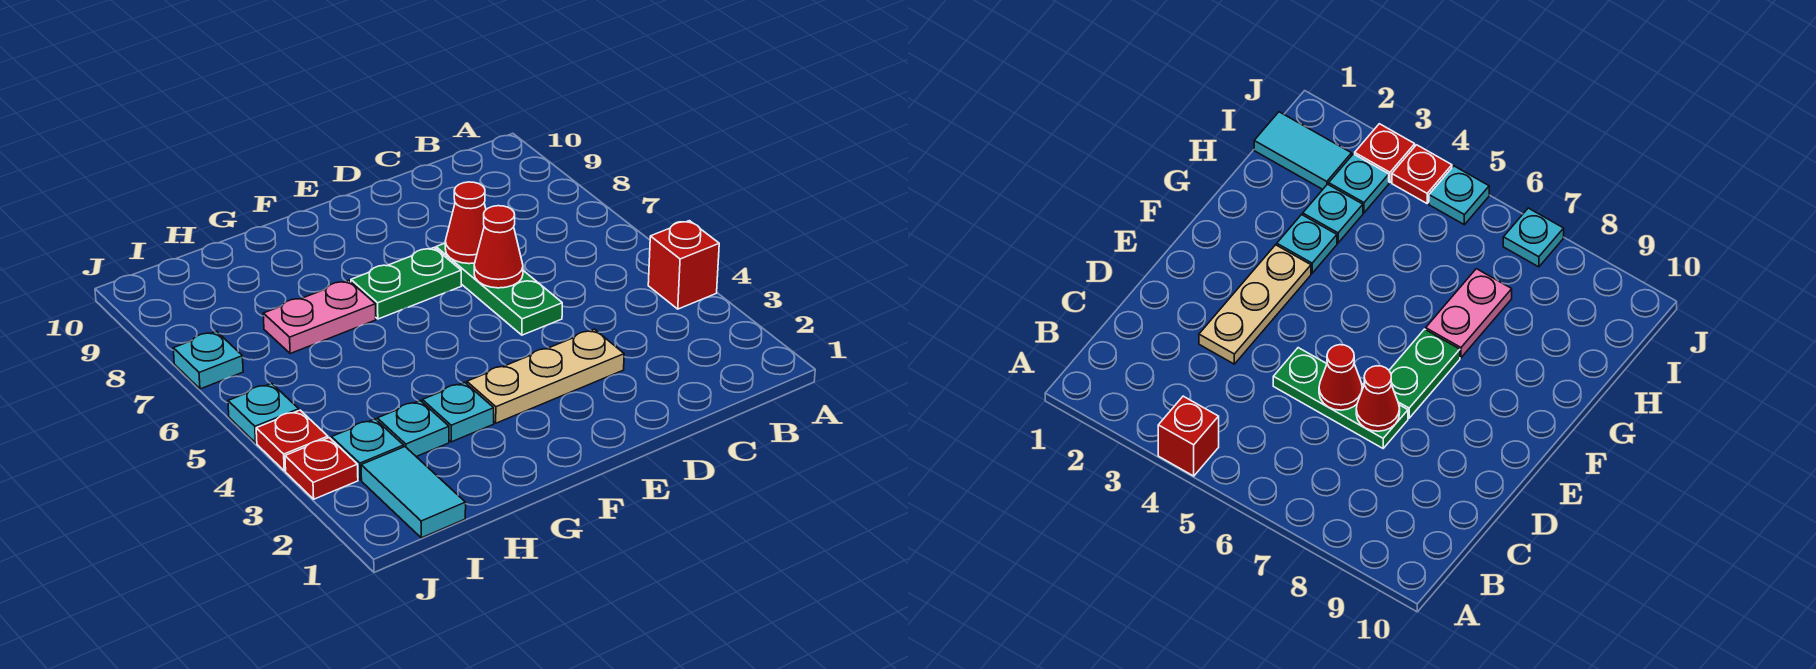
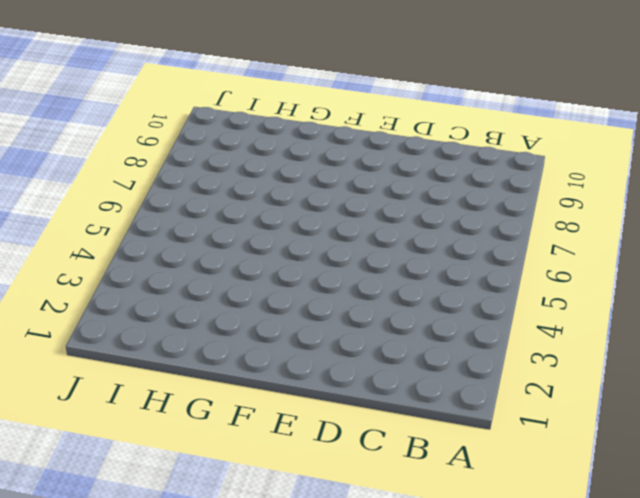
none -> red 1x1 brick [648,221,719,309]
none -> tan 1x3 plate [467,329,624,423]
none -> green 1x3 plate [436,243,562,335]

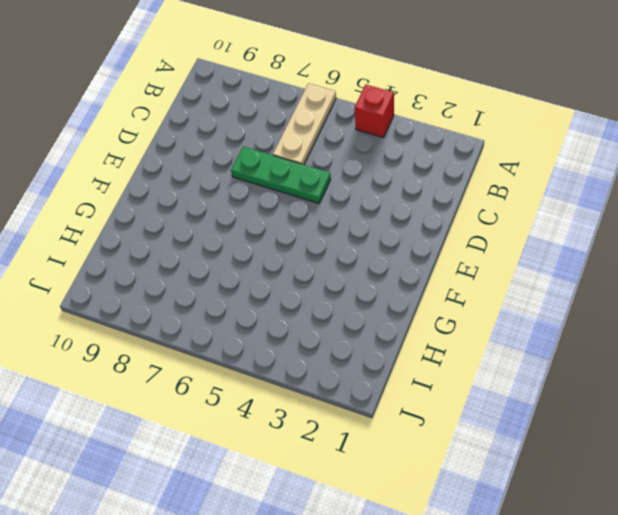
tan 1x3 plate [273,83,336,165] -> tan 1x3 plate moved to [467,329,624,423]
none -> green 1x2 plate [351,248,461,319]
none -> cyan 1x1 plate [422,382,494,442]
none -> pink 1x2 plate [263,280,376,353]

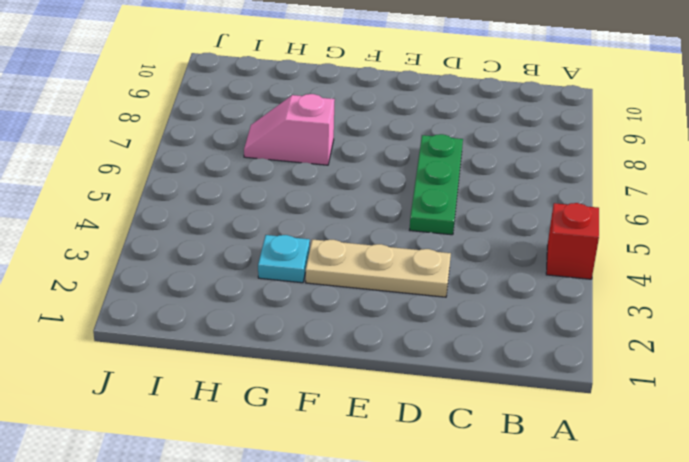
pink 1x2 slope [244,94,335,165] -> pink 1x2 plate [263,280,376,353]
none -> green 1x2 plate [351,248,461,319]
none -> cyan 1x1 plate [377,401,449,457]
none -> cyan 1x2 tile [361,447,466,538]

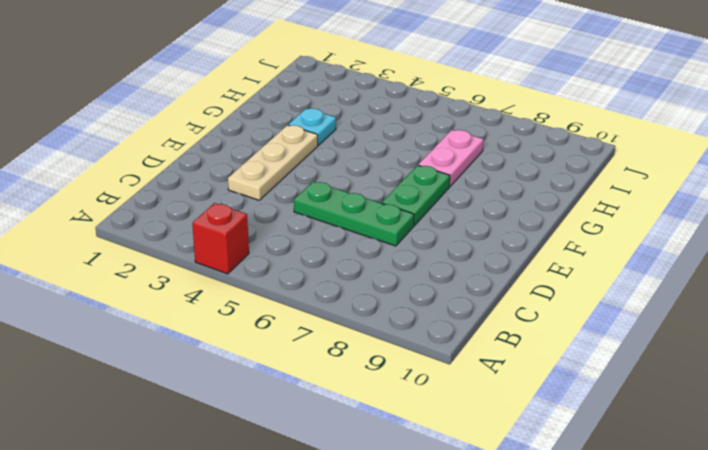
none -> cyan 1x1 plate [377,401,449,457]
none -> cyan 1x2 tile [361,447,466,538]
none -> cyan 1x1 plate [332,419,404,480]

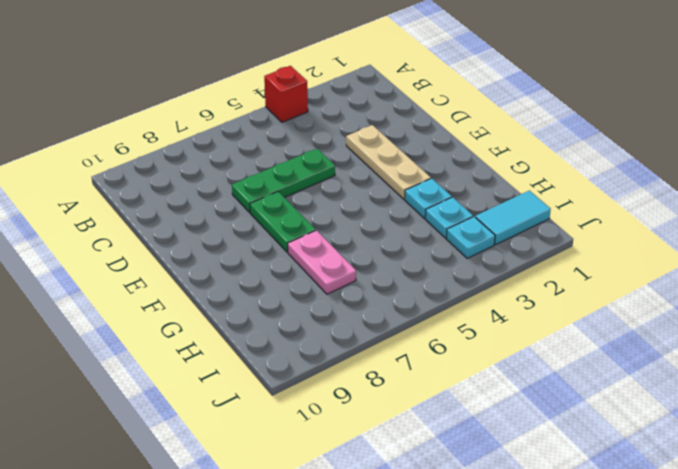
none -> red 1x1 plate [285,438,358,499]
none -> red 1x1 plate [256,410,328,471]
none -> cyan 1x1 plate [228,383,299,443]

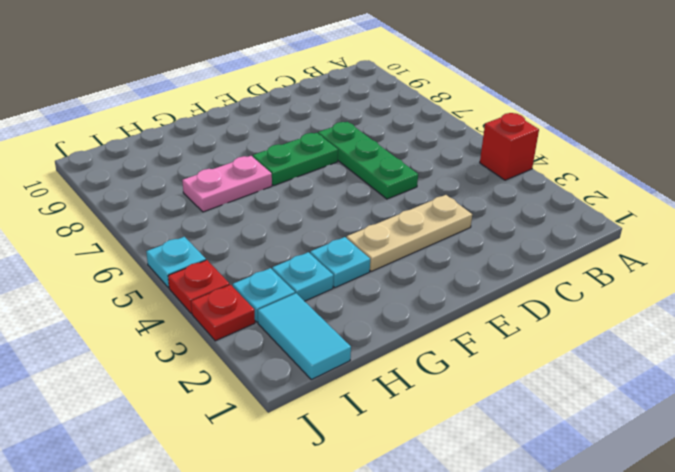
none -> cyan 1x1 plate [173,331,243,389]
none -> red 1x1 cone [474,206,523,288]
none -> red 1x1 cone [445,182,486,264]

